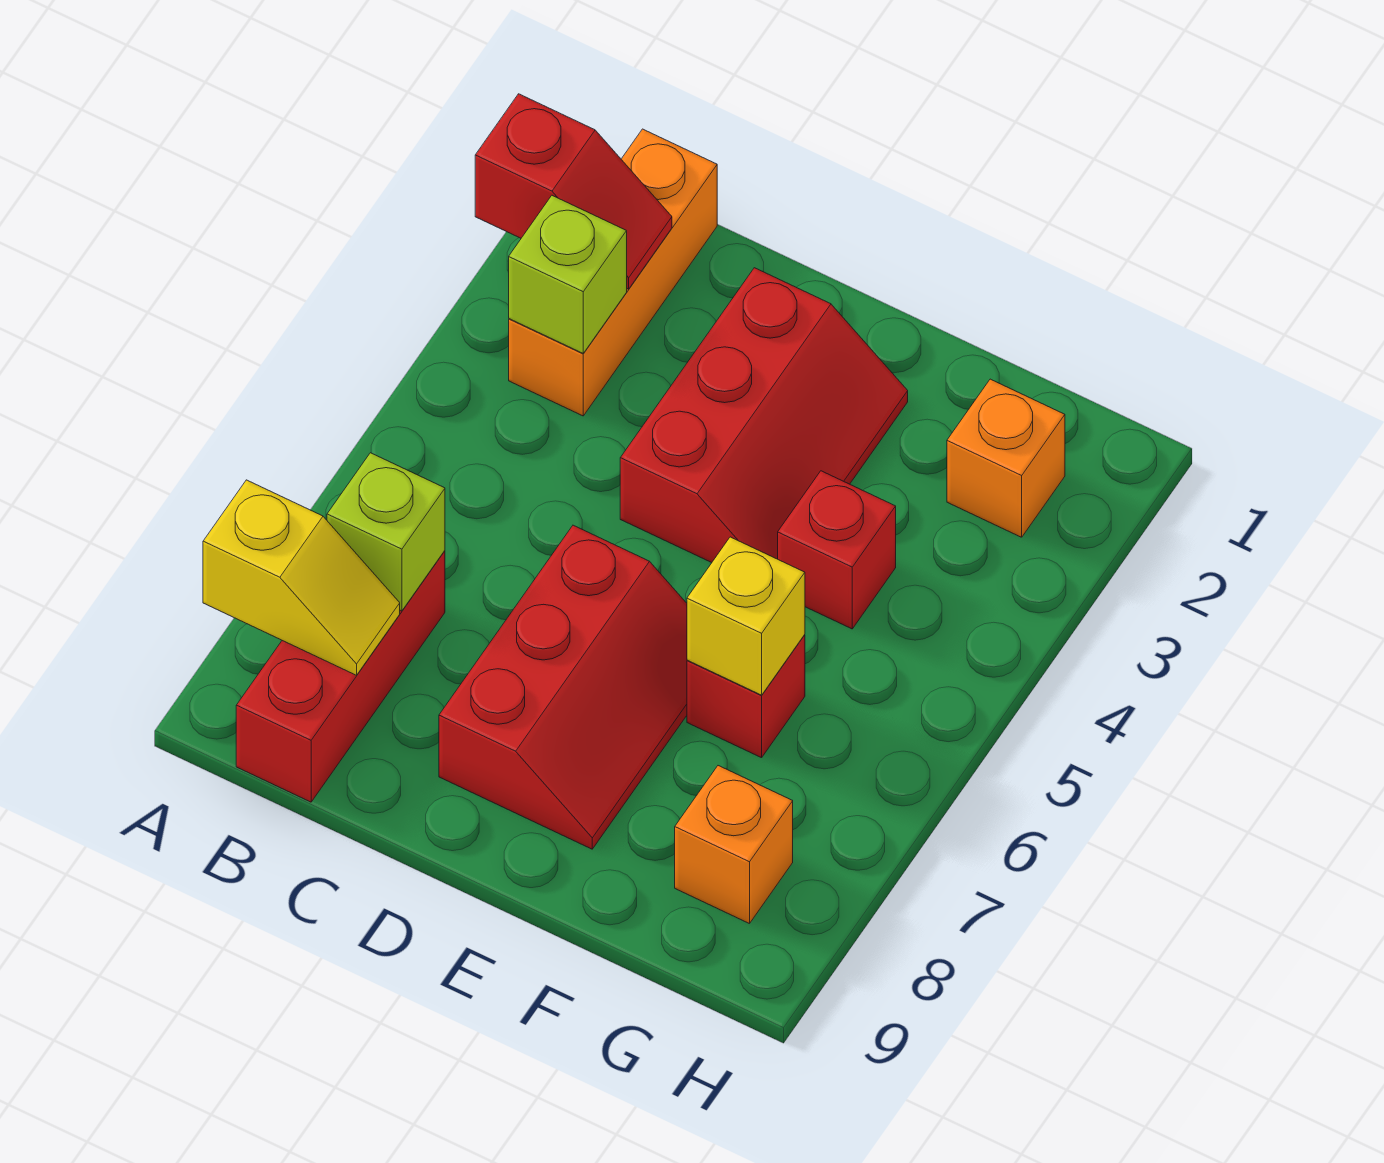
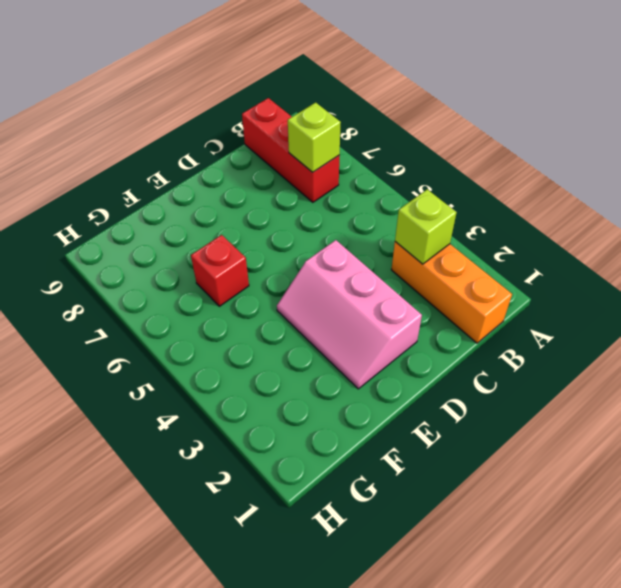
pink 2x3 slope [277,240,422,389] -> red 2x3 slope [620,268,908,563]
none -> red 2x3 slope [439,525,687,849]
none -> red 1x1 brick [778,471,896,629]
none -> orange 1x1 brick [947,379,1065,537]

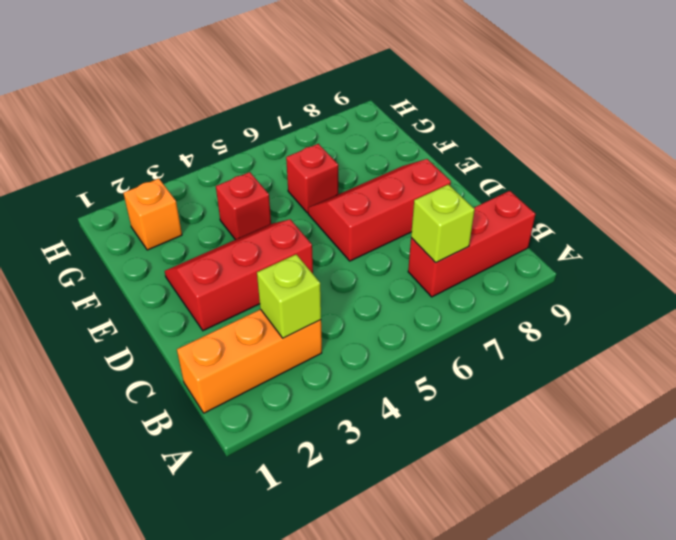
none -> orange 1x1 brick [675,766,793,924]
none -> red 1x2 slope [475,94,672,289]
none -> yellow 1x2 slope [203,480,400,675]

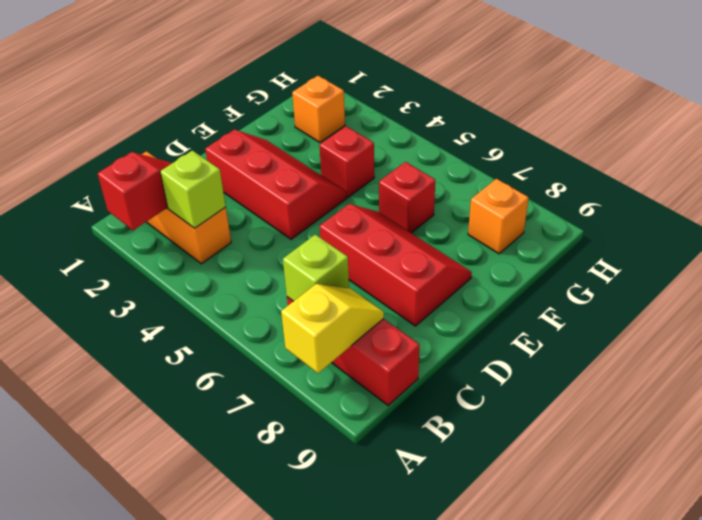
none -> yellow 1x1 brick [687,537,805,695]

